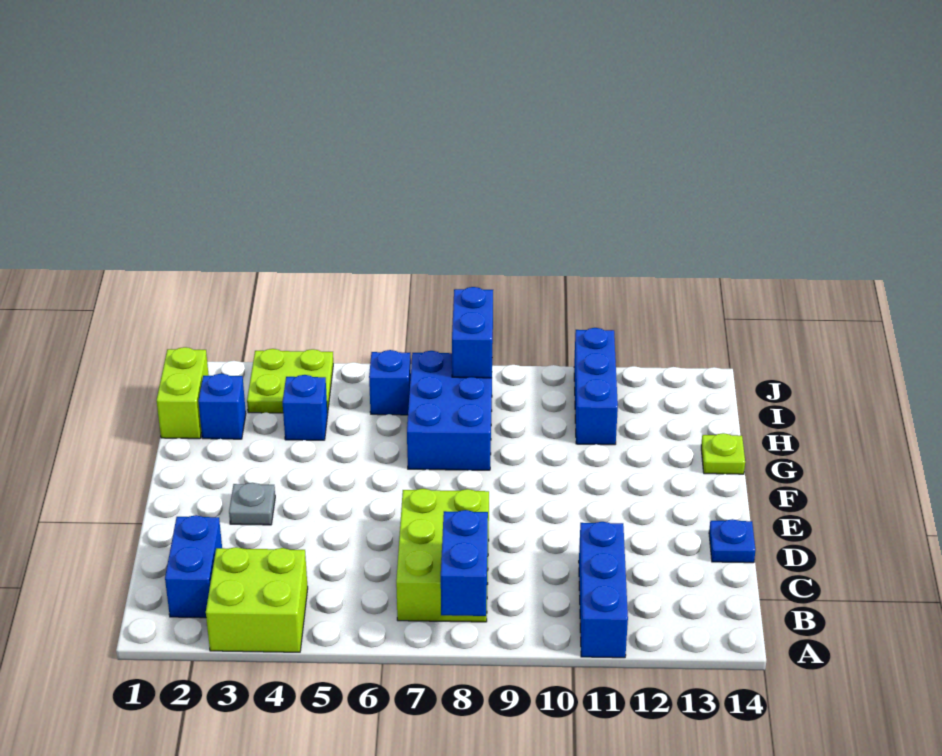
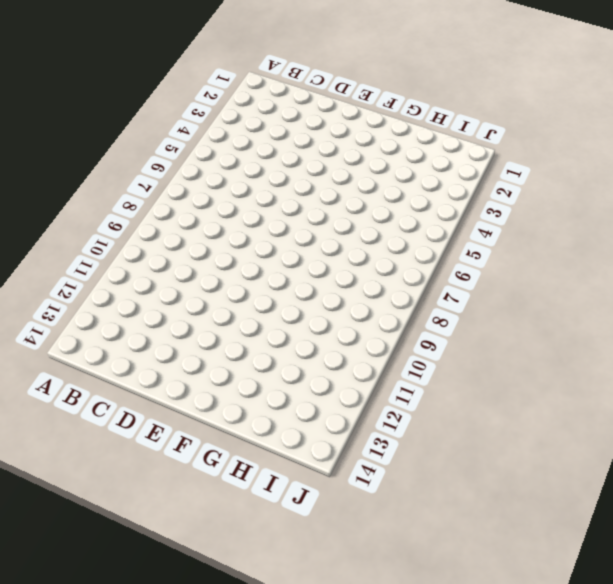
none -> lime 2x2 brick [206,547,308,652]
none -> blue 1x3 brick [579,522,628,658]
none -> blue 1x2 brick [165,515,222,618]

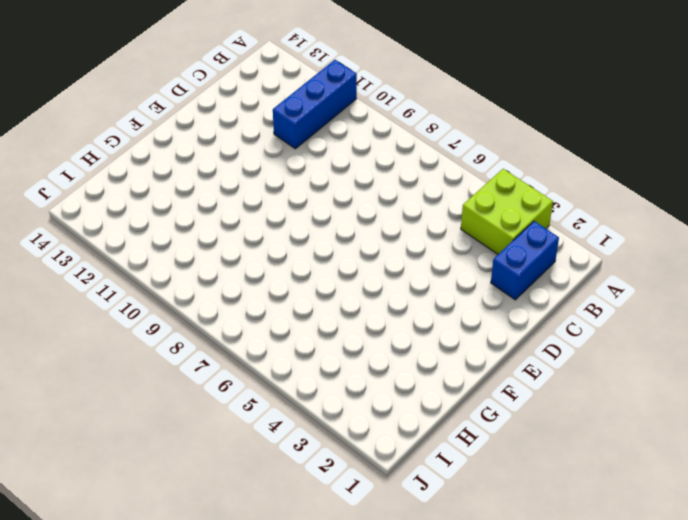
none -> lime 2x3 brick [396,489,489,622]
none -> blue 1x1 plate [709,519,755,563]
none -> grey 1x1 plate [229,483,275,525]

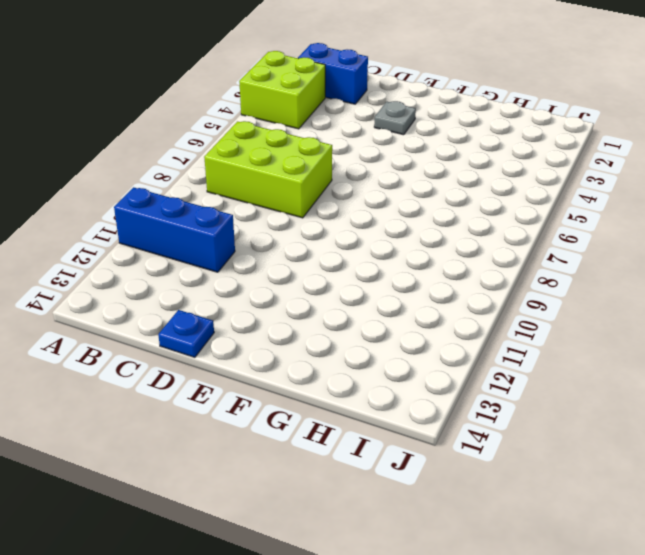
none -> blue 2x3 brick [407,351,492,470]
none -> lime 1x1 plate [701,433,745,474]
none -> lime 1x2 brick [157,347,209,439]

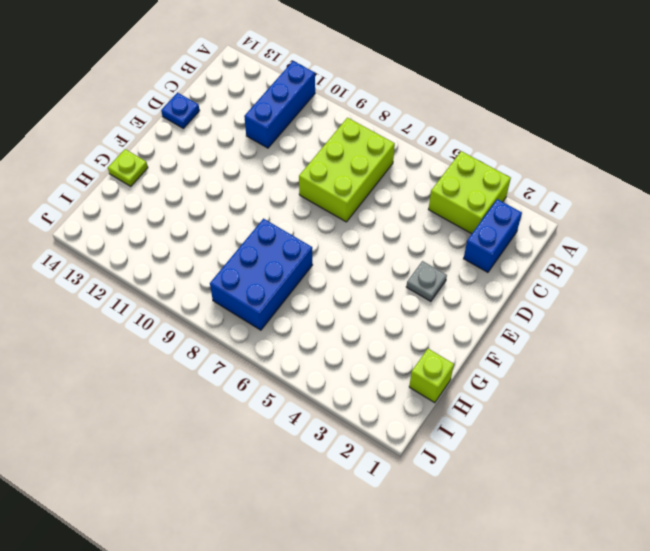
lime 1x1 brick [409,349,454,403] -> lime 1x2 brick [157,347,209,439]
none -> blue 1x1 brick [198,374,246,439]
none -> blue 1x1 brick [283,375,328,440]
none -> blue 1x3 brick [574,328,618,445]

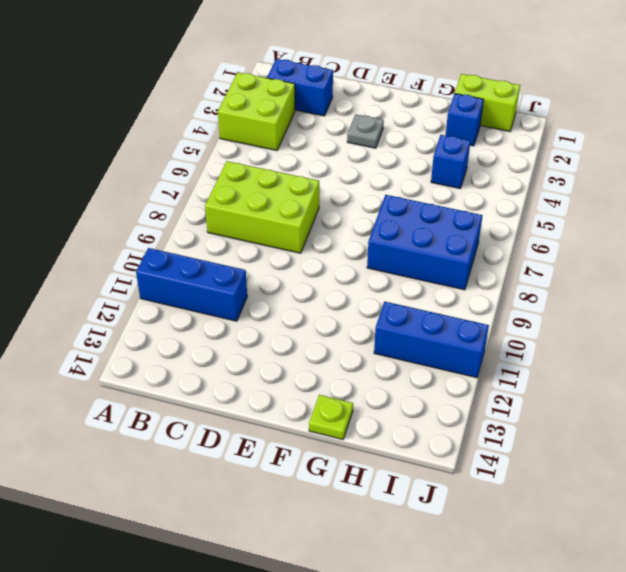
none -> blue 1x1 plate [709,519,755,563]
none -> lime 2x2 plate [247,349,333,413]
none -> blue 1x1 brick [369,350,411,415]

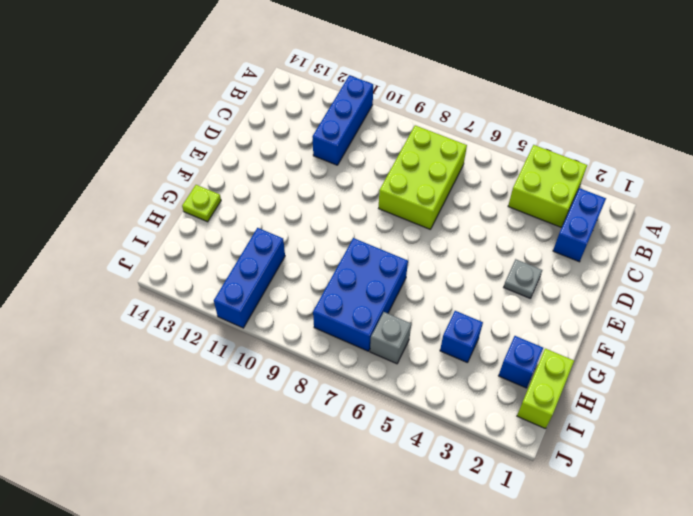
grey 1x1 brick [370,312,411,364] -> blue 1x1 brick [369,350,411,415]
none -> blue 1x1 plate [709,519,755,563]
none -> lime 2x2 plate [247,349,333,413]
none -> blue 1x2 brick [441,510,488,616]

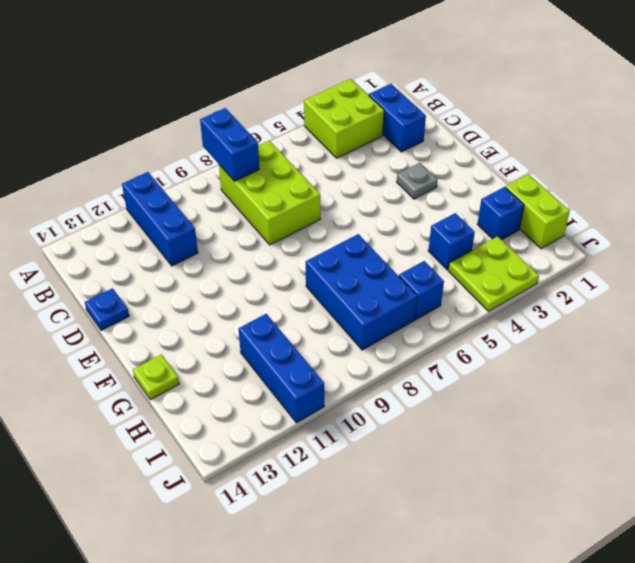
none -> blue 1x2 brick [452,287,493,378]

